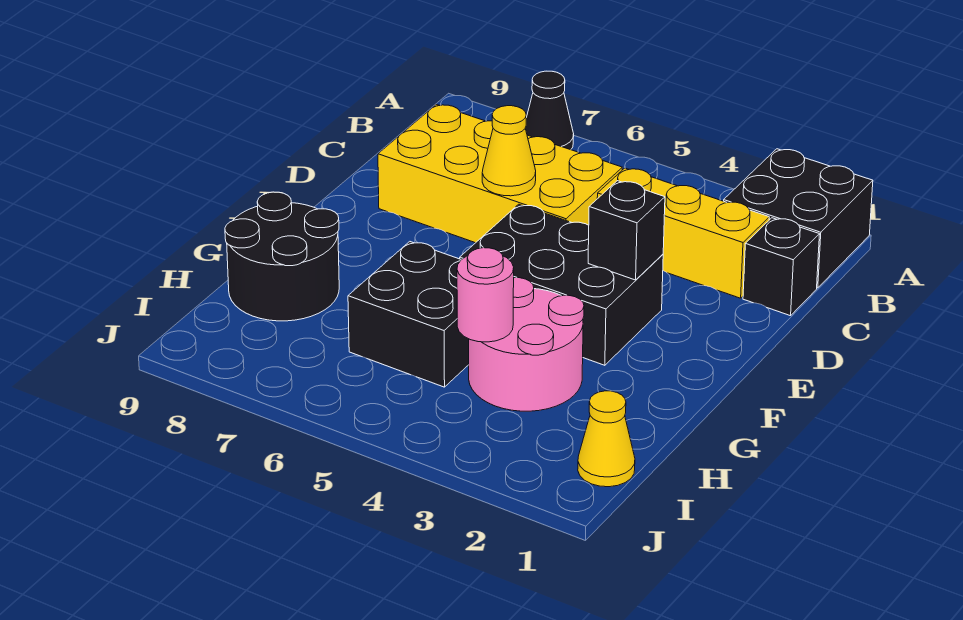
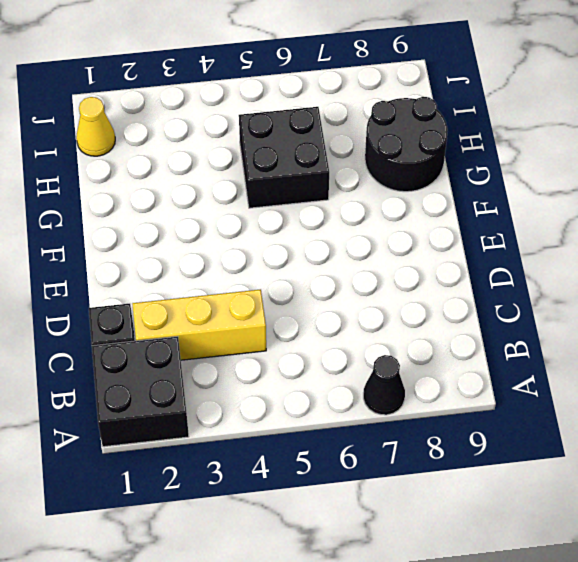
none -> yellow 2x4 brick [378,104,622,243]
none -> black 2x3 brick [460,204,663,365]
none -> pink 2x2 round brick [469,278,584,411]

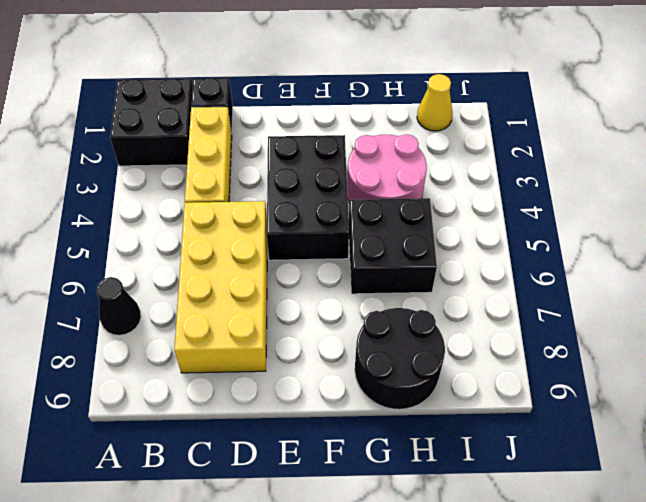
none -> yellow 1x1 cone [482,106,536,196]
none -> black 1x1 brick [588,181,665,280]
none -> pink 1x1 round brick [457,248,514,342]

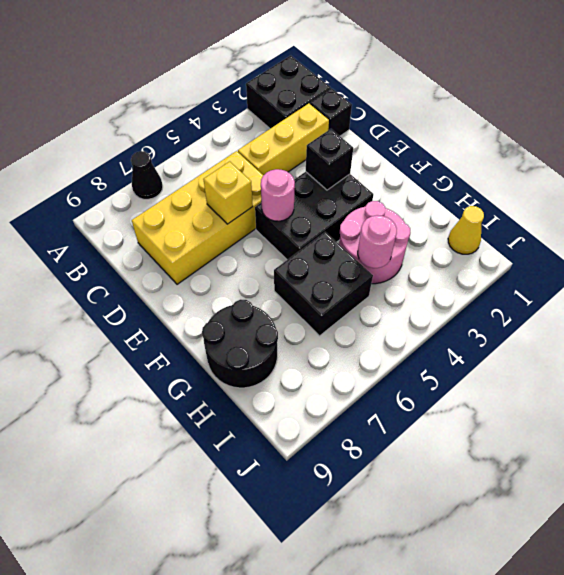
yellow 1x1 brick [203,161,253,224] -> yellow 1x1 cone [482,106,536,196]
pink 1x1 round brick [261,169,295,221] -> none

